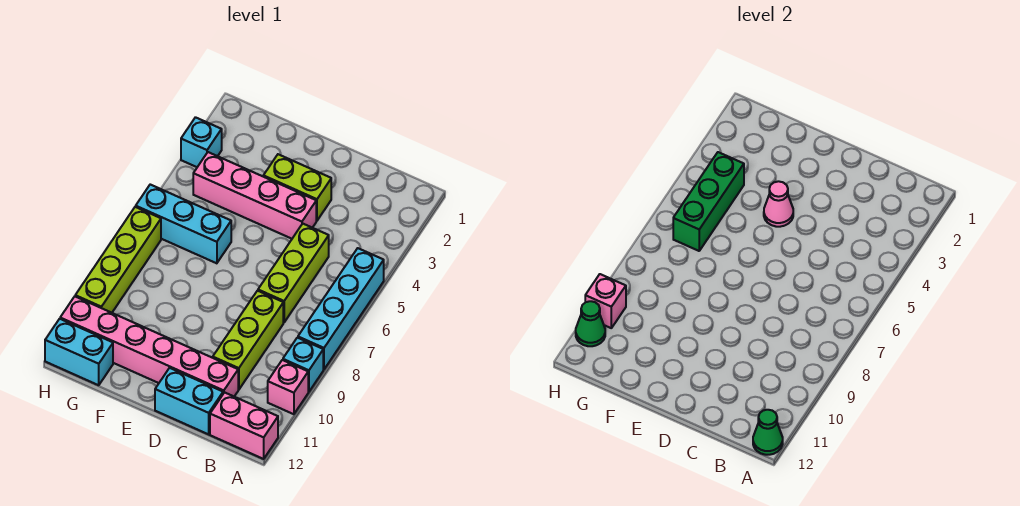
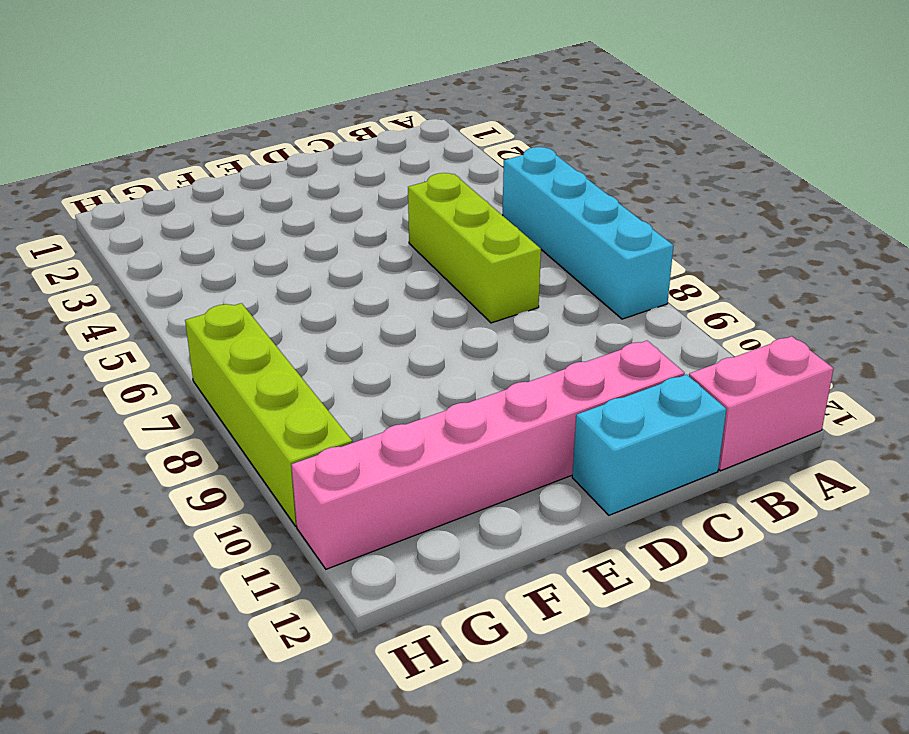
none -> cyan 1x1 brick [283,338,323,392]
none -> pink 1x1 brick [268,360,308,414]
none -> lime 1x3 brick [213,291,283,390]

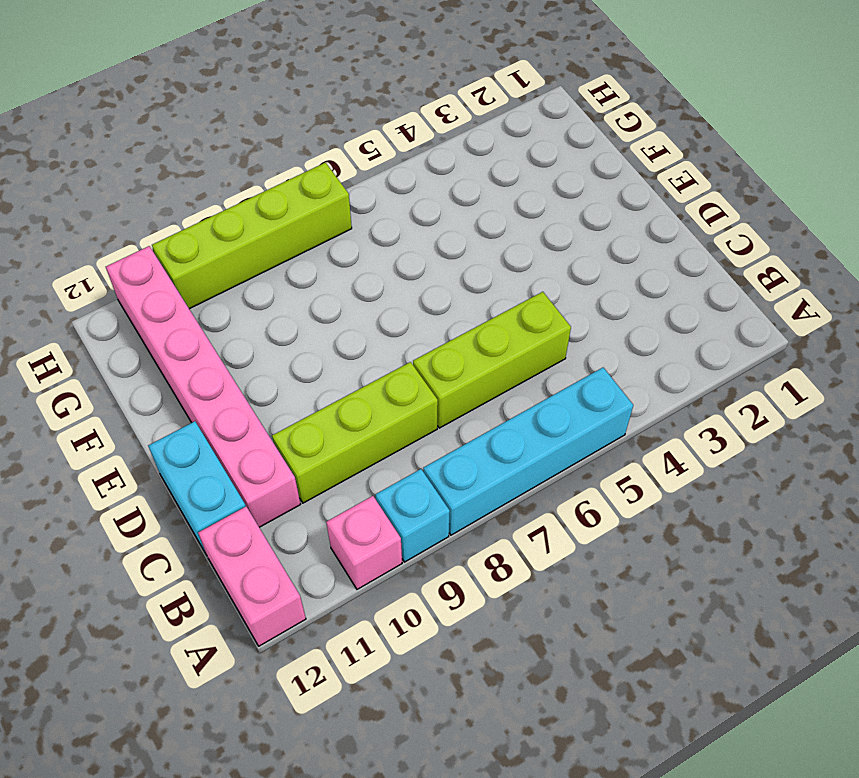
none -> lime 1x2 brick [263,154,331,221]
none -> pink 1x4 brick [193,152,316,239]
none -> cyan 1x3 brick [136,185,231,263]

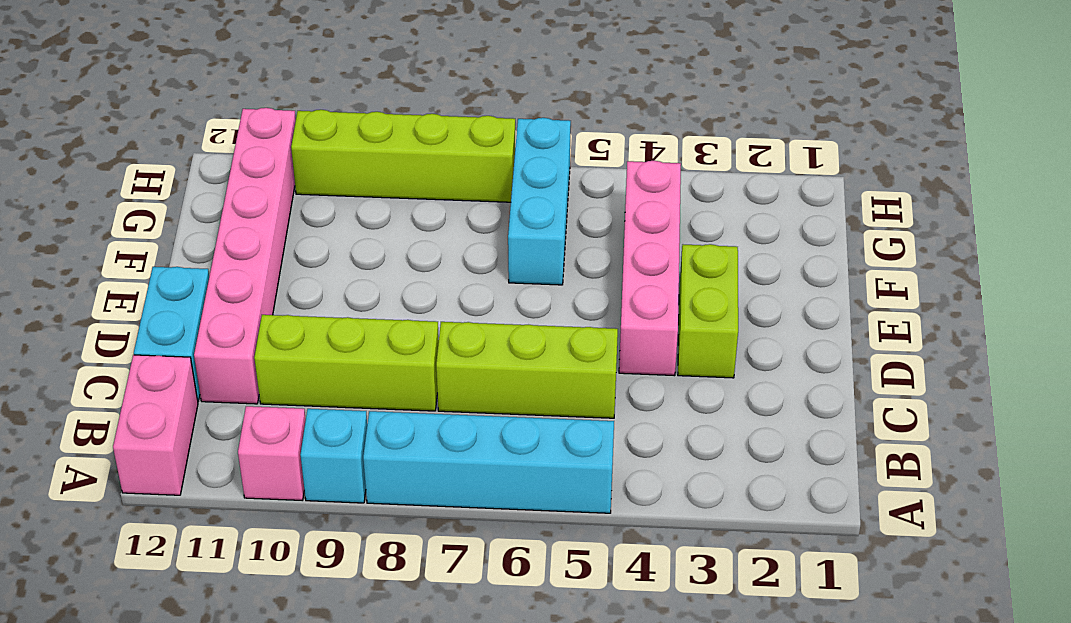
none -> cyan 1x2 brick [45,319,113,385]
none -> cyan 1x1 brick [181,117,222,167]
none -> green 1x1 cone [753,410,783,455]

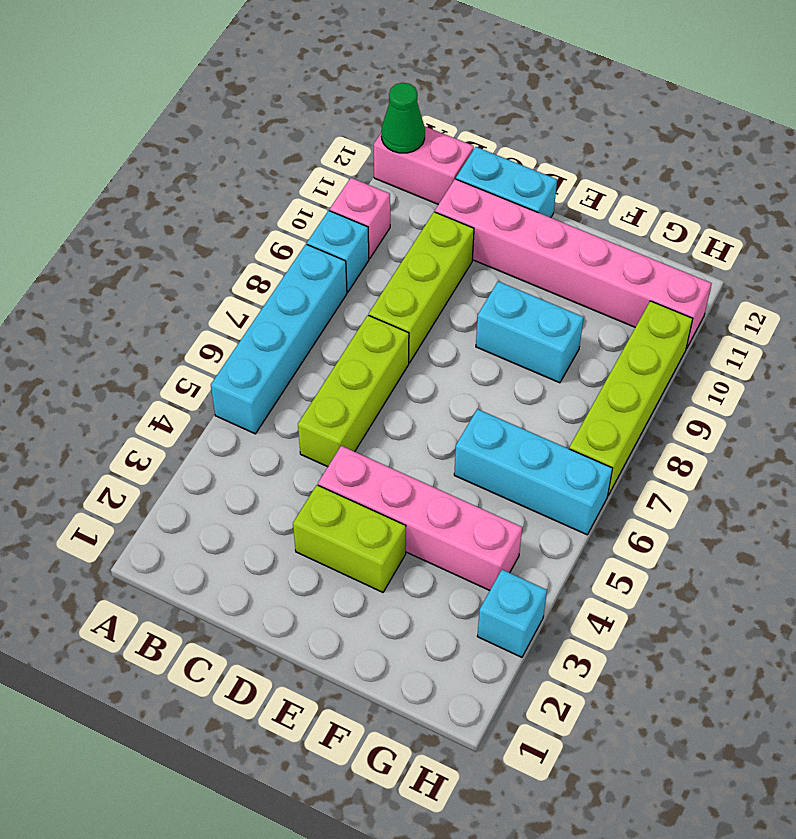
cyan 1x2 brick [476,281,584,383] -> cyan 1x2 brick moved to [45,319,113,385]
none -> pink 1x1 cone [764,181,793,227]
none -> green 1x3 brick [673,152,744,251]
none -> pink 1x1 brick [585,274,626,328]

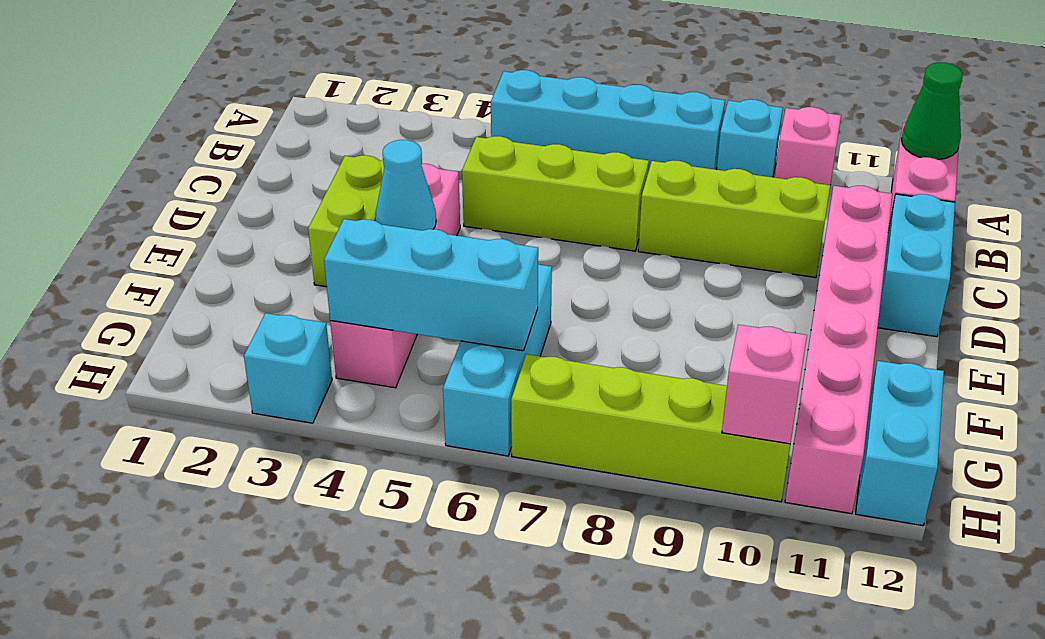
cyan 1x1 cone [375,140,436,230] -> pink 1x1 cone [764,181,793,227]
cyan 1x3 brick [324,219,538,351] -> green 1x3 brick [673,152,744,251]
none -> green 1x1 cone [576,301,605,346]

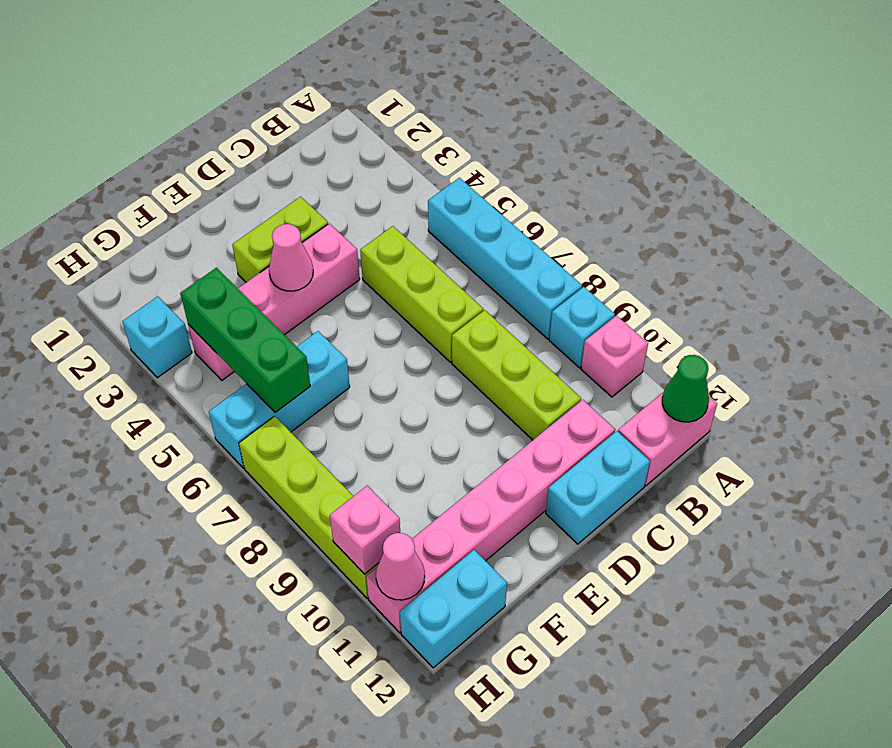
pink 1x1 cone [376,533,425,600] -> green 1x1 cone [576,301,605,346]

